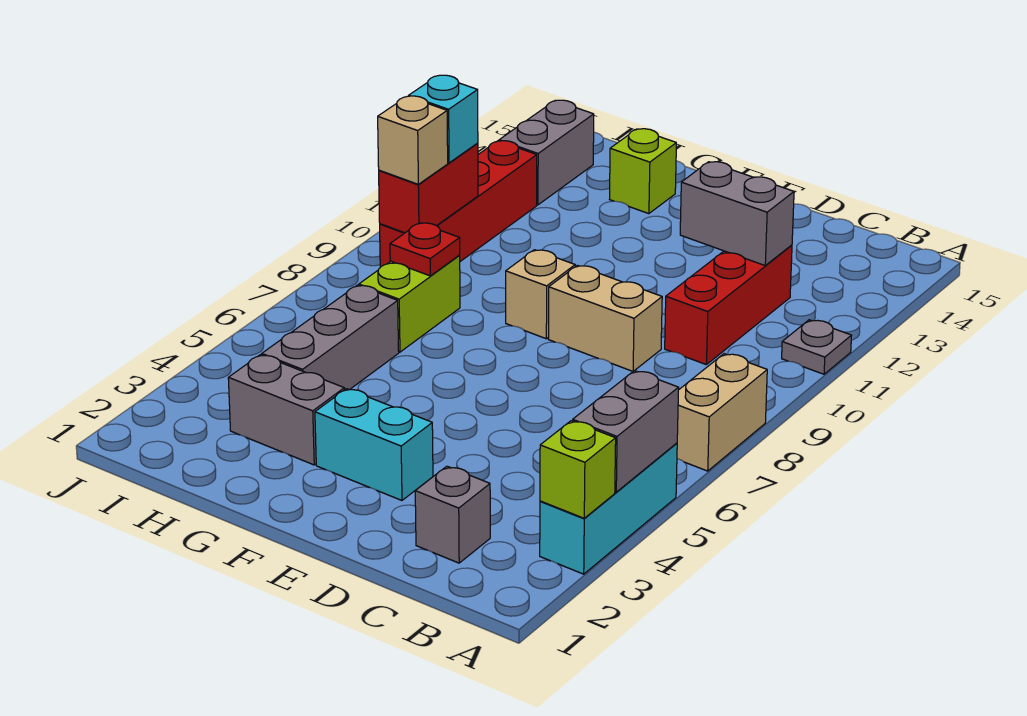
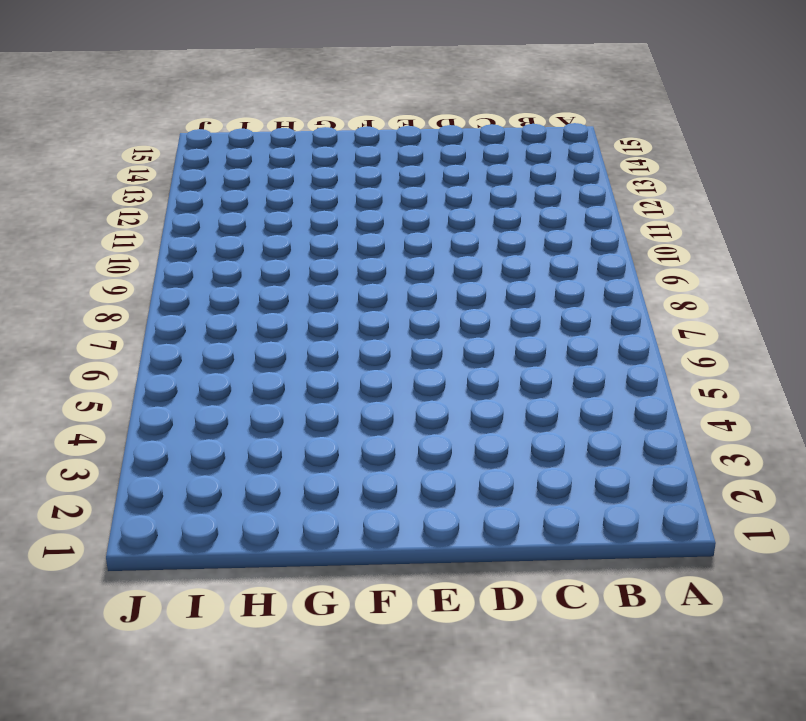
none -> cyan 1x3 brick [540,443,677,574]
none -> tan 1x2 brick [677,354,767,471]
none -> grey 1x1 plate [782,320,852,374]

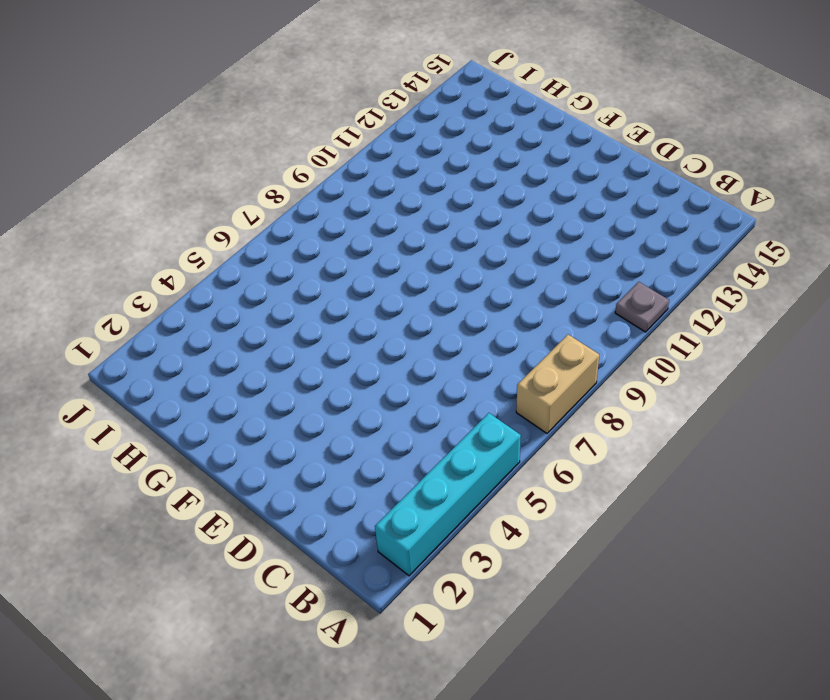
cyan 1x4 brick [375,413,521,576] -> cyan 1x3 brick [540,443,677,574]
none -> grey 1x1 brick [415,466,490,563]
none -> red 1x3 brick [665,245,792,364]
none -> tan 1x2 brick [548,265,662,371]

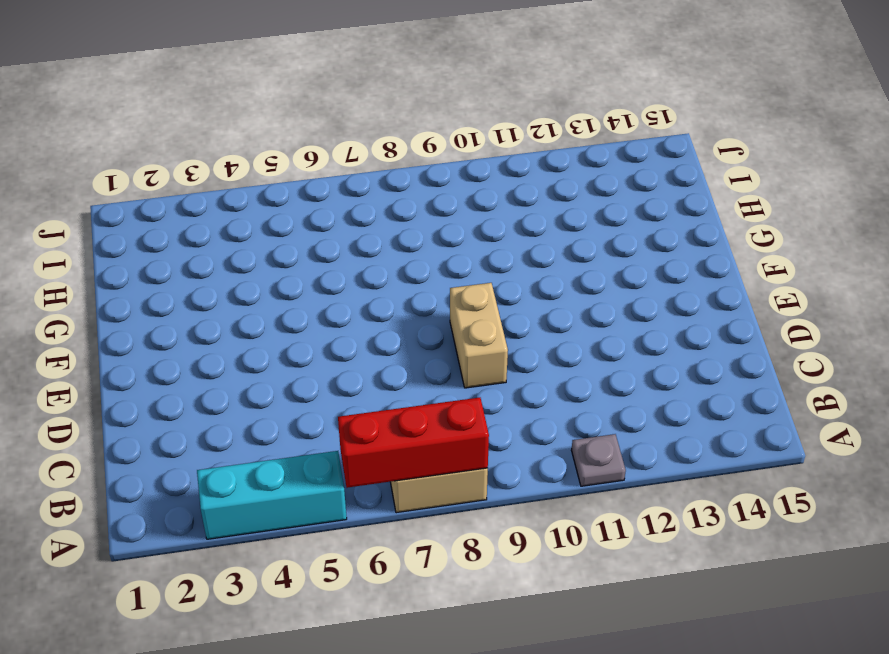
red 1x3 brick [338,398,489,488] -> red 1x3 brick moved to [665,245,792,364]
none -> grey 1x1 brick [415,466,490,563]
none -> cyan 1x2 brick [315,389,433,500]
none -> tan 1x1 brick [506,250,575,339]

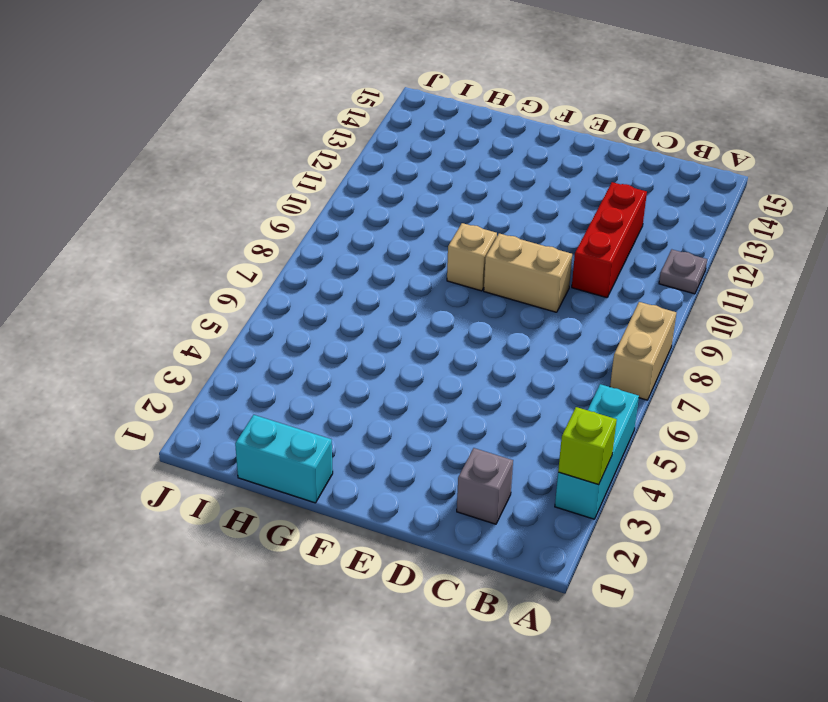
cyan 1x2 brick [235,415,333,503] -> cyan 1x2 brick moved to [315,389,433,500]
none -> grey 1x2 brick [228,355,344,465]
none -> lime 1x1 brick [610,129,676,214]
none -> grey 1x3 brick [262,285,399,390]

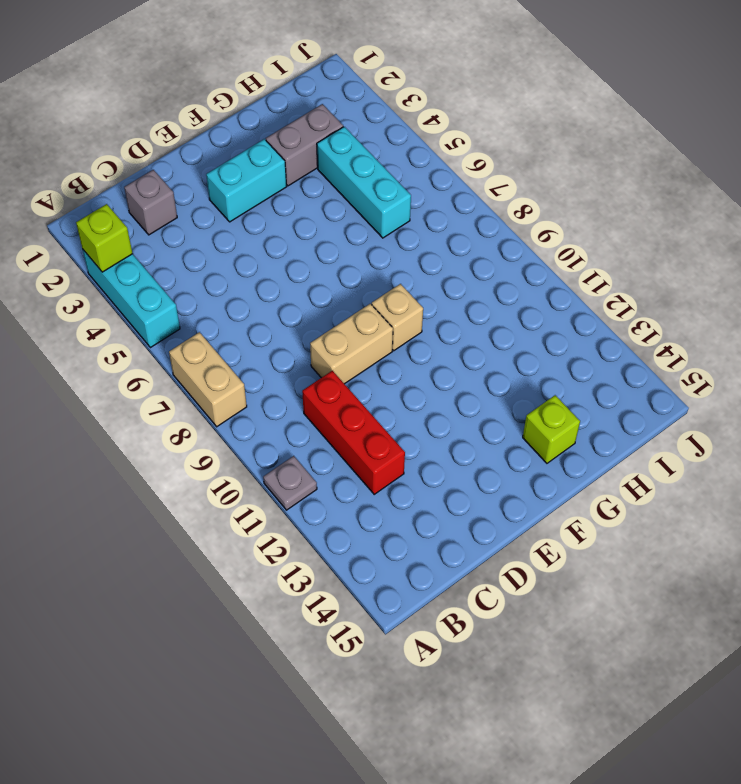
cyan 1x3 brick [317,127,411,238] -> grey 1x3 brick [262,285,399,390]
none -> lime 1x2 brick [359,256,460,352]
none -> red 1x4 brick [380,141,537,267]
none -> grey 1x2 brick [499,100,594,205]

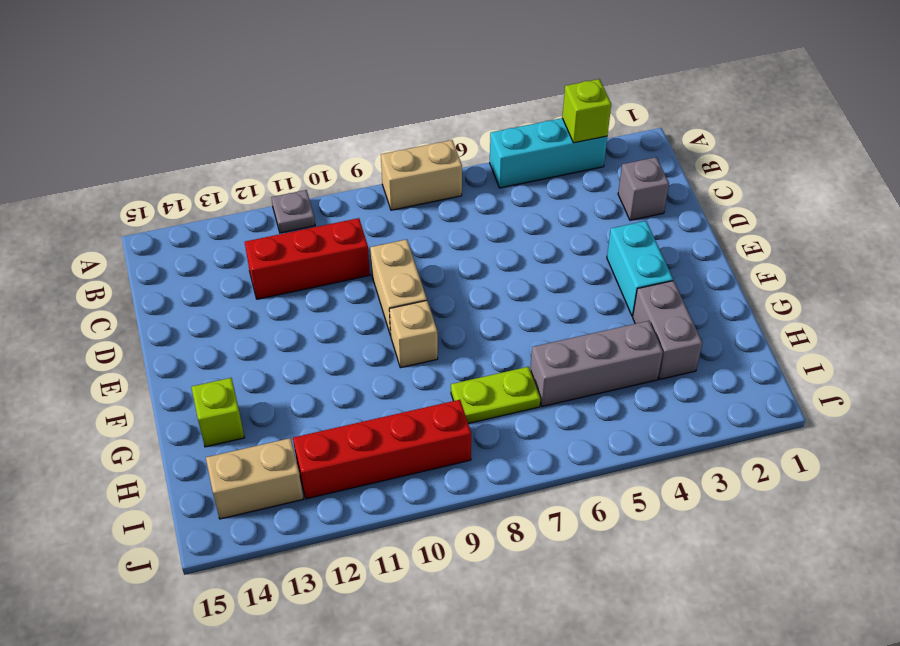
lime 1x2 plate [451,367,540,424] -> lime 1x2 brick [359,256,460,352]
tan 1x2 brick [206,438,303,519] -> grey 1x2 brick [499,100,594,205]
none -> grey 1x2 brick [573,371,679,492]
none -> grey 1x2 brick [680,162,794,265]
none -> red 1x1 plate [390,223,460,276]

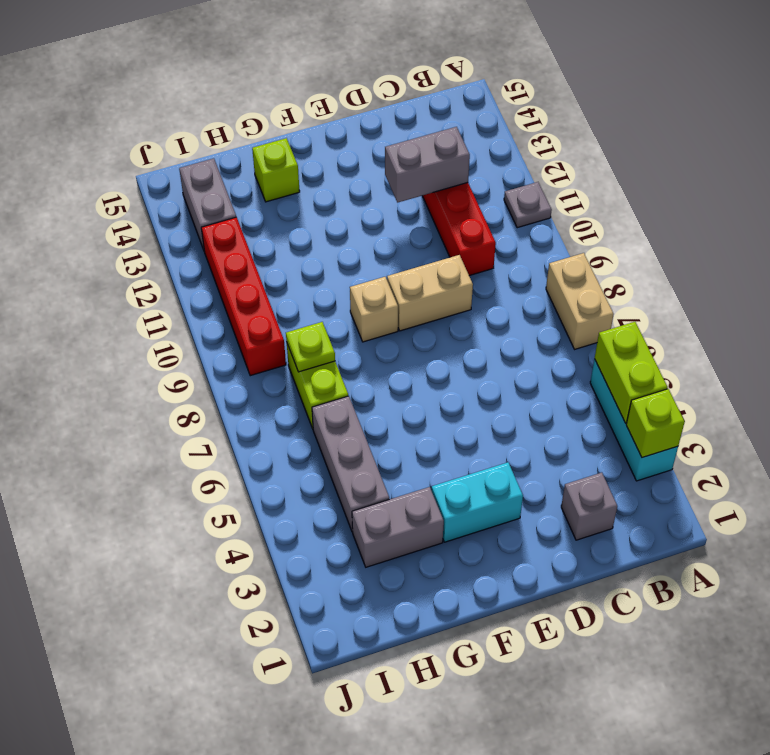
lime 1x2 brick [595,322,668,423] -> grey 1x2 brick [573,371,679,492]
lime 1x1 plate [286,322,335,372] -> red 1x1 plate [390,223,460,276]
none -> red 1x2 brick [379,143,478,233]
none -> tan 1x1 brick [378,96,448,184]
none -> cyan 1x1 brick [409,75,478,163]

